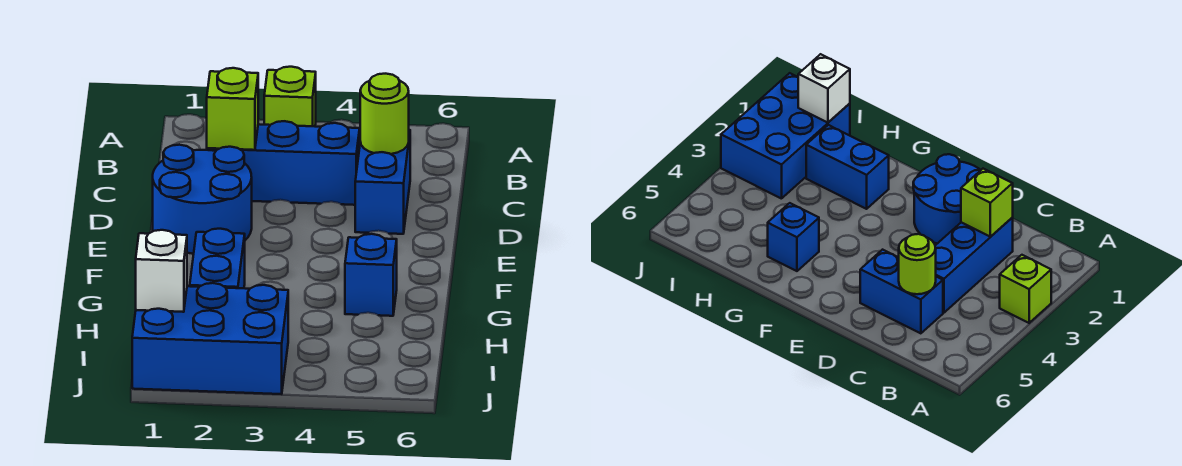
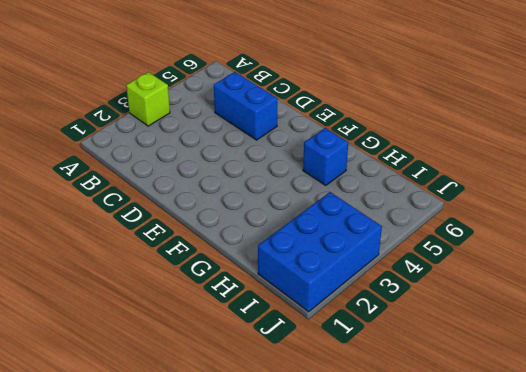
none -> blue 1x3 brick [207,121,360,205]
none -> blue 2x2 round brick [153,145,252,254]

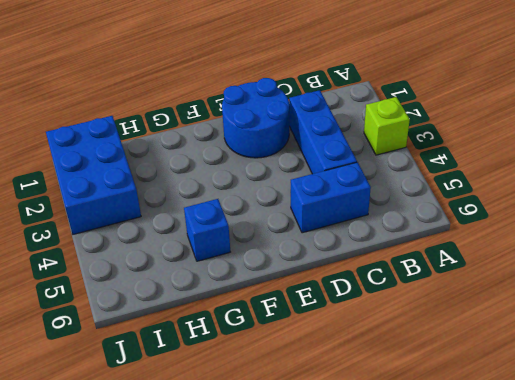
none -> blue 1x2 brick [190,229,245,288]
none -> lime 1x1 brick [207,68,258,150]

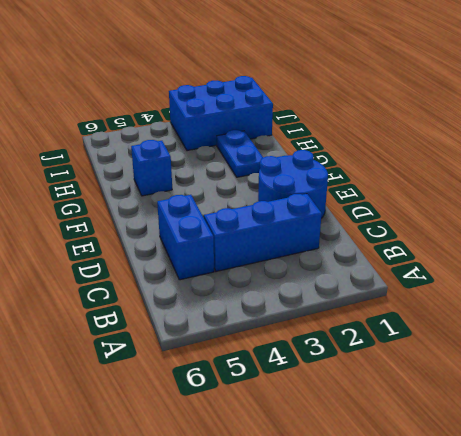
blue 1x2 plate [217,130,263,177] -> blue 1x2 brick [190,229,245,288]
none -> lime 1x1 brick [264,67,316,126]
none -> lime 1x1 brick [207,68,258,150]

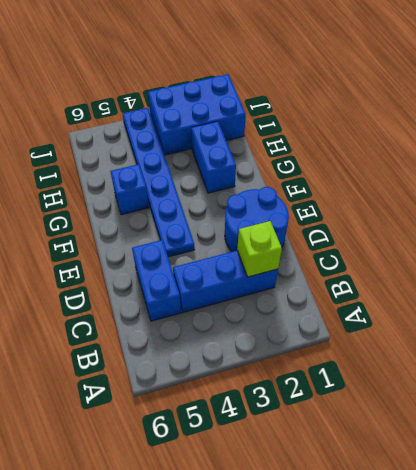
blue 1x6 plate [123,108,195,257] -> none
none -> lime 1x1 brick [264,67,316,126]
none -> lime 1x1 round brick [360,74,409,154]

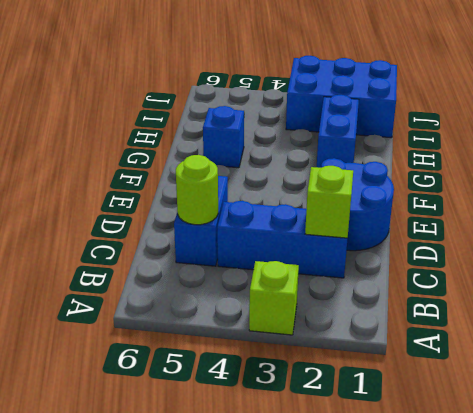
none -> white 1x1 brick [136,230,187,312]

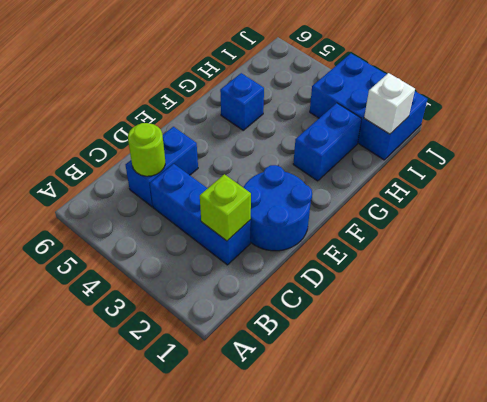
none -> lime 1x1 brick [264,67,316,126]

